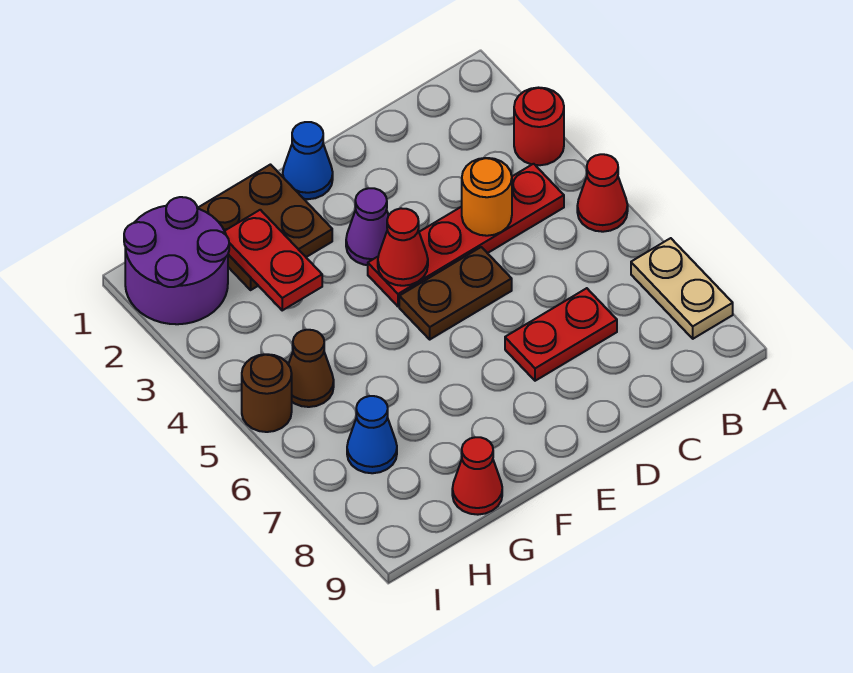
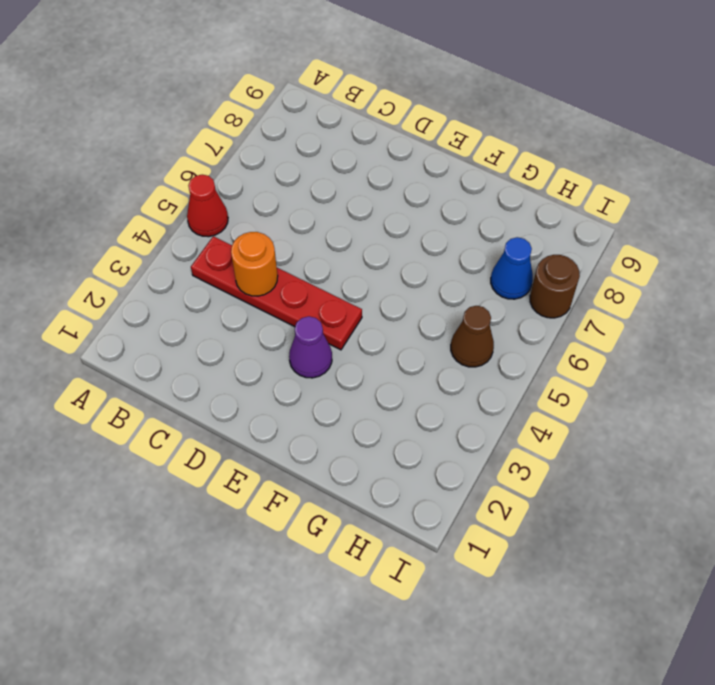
brown 1x1 round brick [530,255,580,318] -> brown 1x1 round brick moved to [242,354,292,432]
none -> red 1x1 round brick [514,88,564,165]
none -> tan 1x2 plate [631,238,733,339]
none -> red 1x2 plate [505,288,617,381]

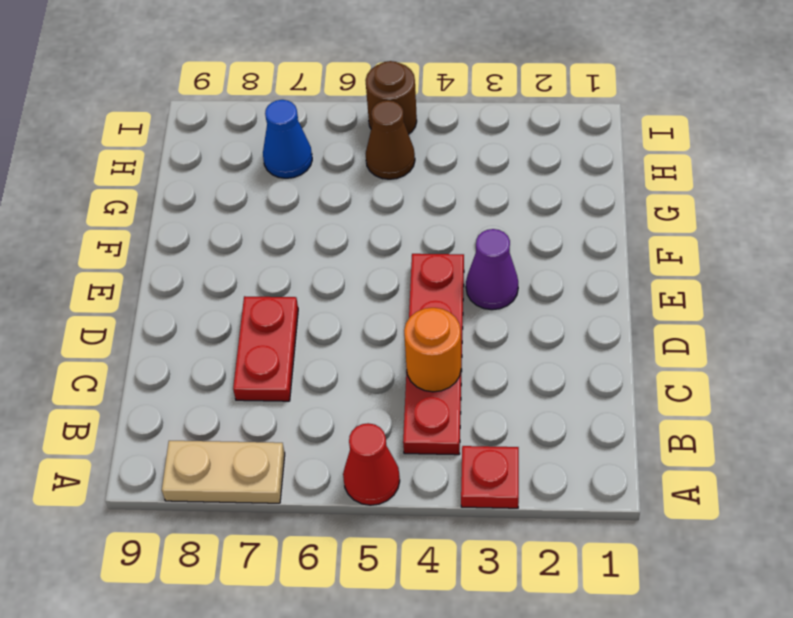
red 1x1 plate [461,446,519,508] -> red 1x1 round brick [514,88,564,165]
none -> brown 1x2 plate [399,247,512,339]
none -> blue 1x1 cone [283,122,333,199]
none -> brown 2x2 plate [198,165,332,290]

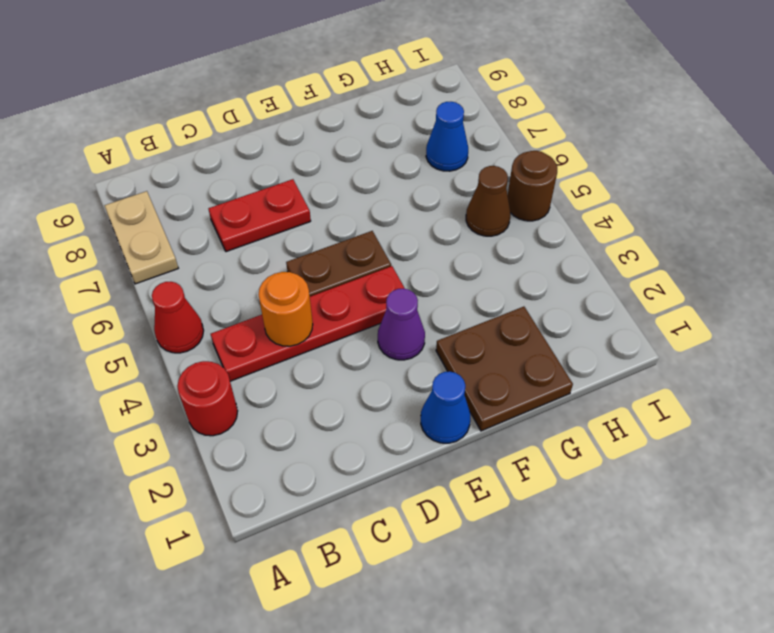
none -> red 1x1 cone [452,437,502,515]
none -> purple 2x2 round brick [124,197,229,324]
none -> red 1x1 cone [378,208,428,286]

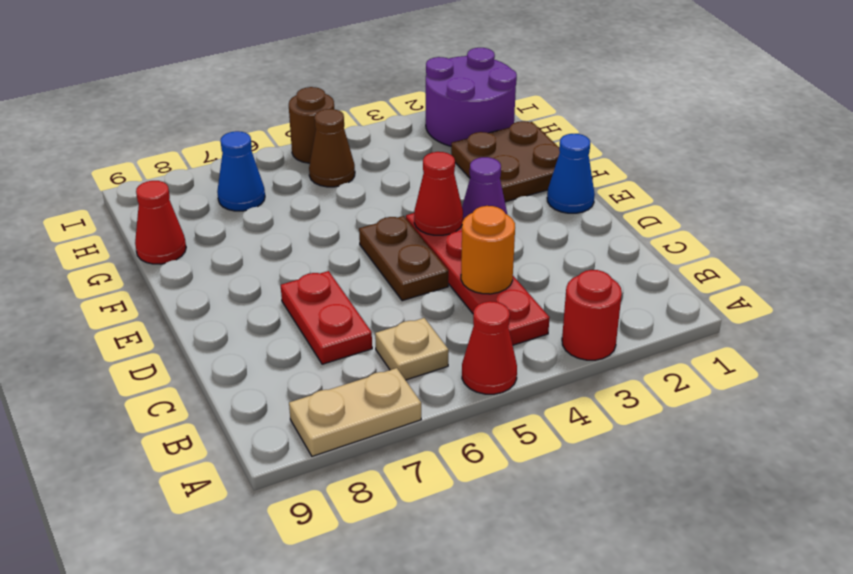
tan 1x1 plate [375,318,449,380] -> none
none -> red 1x2 plate [225,210,322,310]

